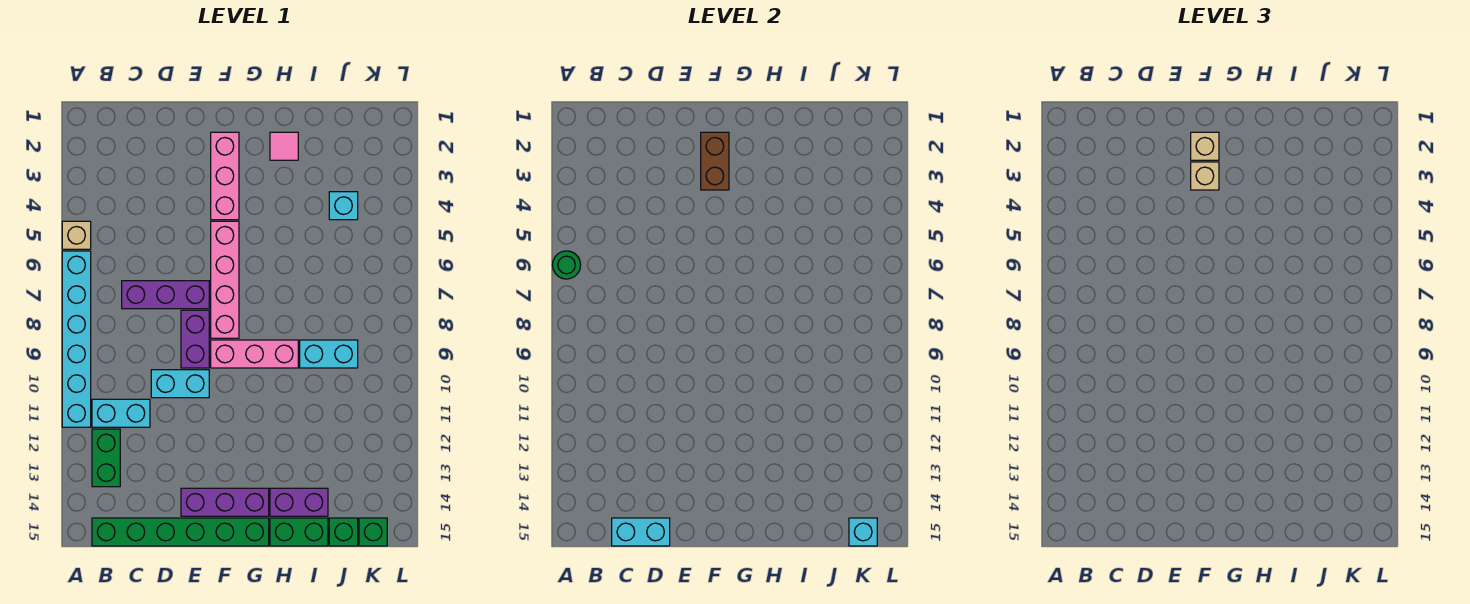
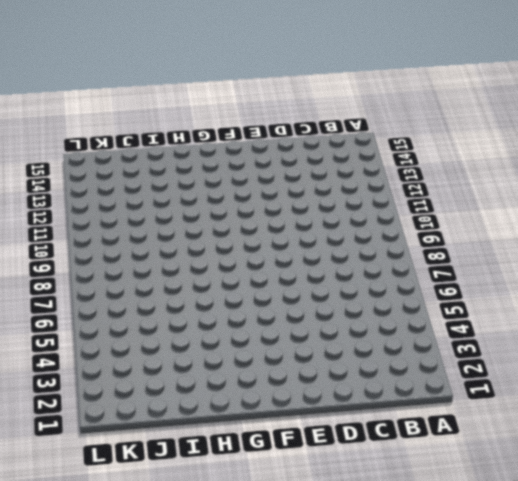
none -> tan 1x1 brick [62,221,91,249]
none -> cyan 1x6 brick [62,251,91,427]
none -> cyan 1x2 brick [92,399,150,427]

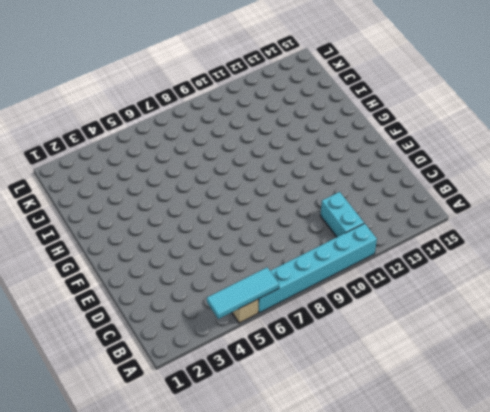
cyan 1x3 tile [207,268,279,319] -> green 1x1 round brick [553,251,581,279]
none -> green 1x2 brick [92,429,120,487]
none -> green 1x6 brick [92,518,269,546]
none -> purple 1x3 brick [122,281,209,309]

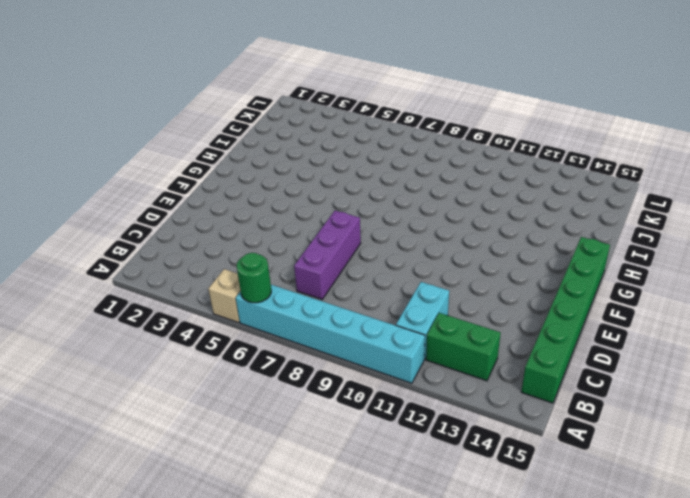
none -> cyan 1x2 brick [151,370,209,398]
none -> purple 1x2 brick [181,310,209,368]
none -> purple 1x3 brick [181,488,269,516]

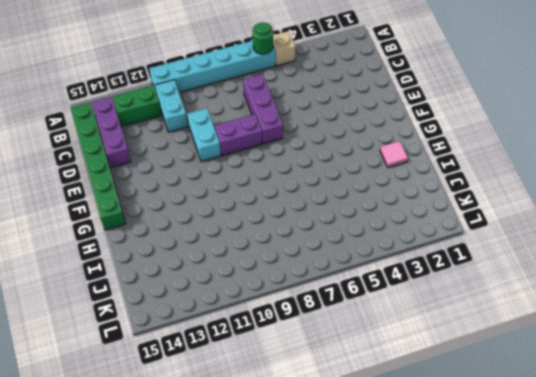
purple 1x3 brick [92,97,131,168] -> purple 1x3 brick moved to [181,488,269,516]
none -> pink 1x3 brick [211,132,239,220]
none -> pink 1x4 brick [211,221,239,338]
none -> pink 1x3 brick [211,340,298,368]

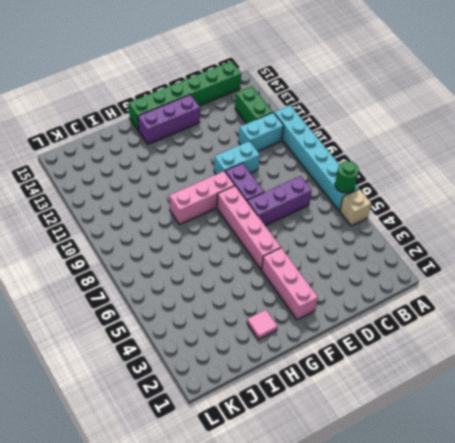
none -> purple 1x2 brick [270,488,328,516]
none -> green 1x2 brick [270,518,328,546]
none -> cyan 1x2 brick [300,340,358,368]

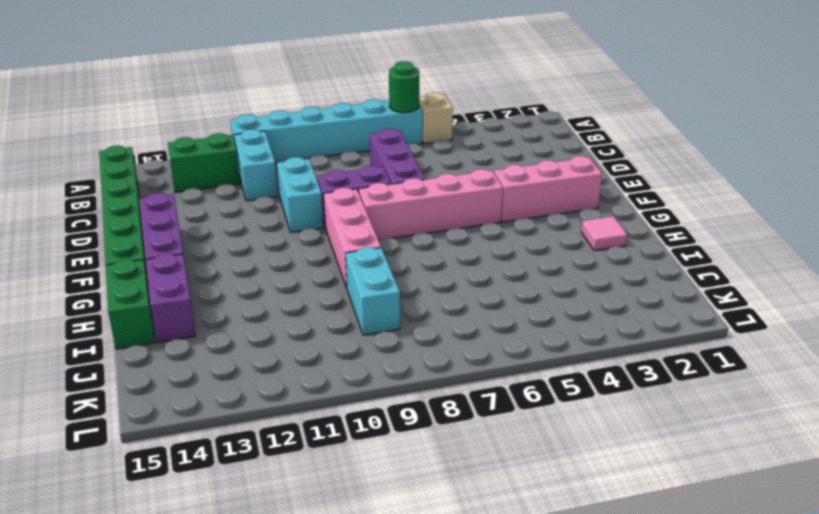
none -> cyan 1x1 brick [329,192,358,220]
none -> green 1x1 brick [329,518,358,546]
none -> green 1x1 brick [359,518,387,546]

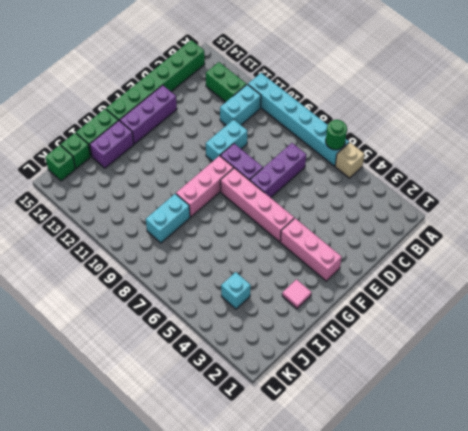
none -> cyan 1x2 brick [612,518,670,546]
none -> brown 1x2 brick [701,132,729,190]
none -> cyan 1x1 brick [849,518,877,546]

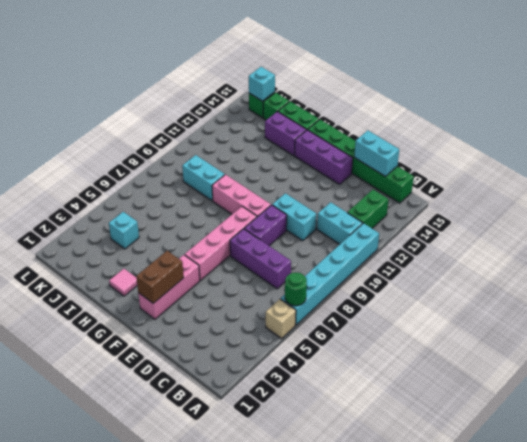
none -> tan 1x1 brick [1191,132,1219,160]
none -> tan 1x1 brick [1191,162,1219,190]

